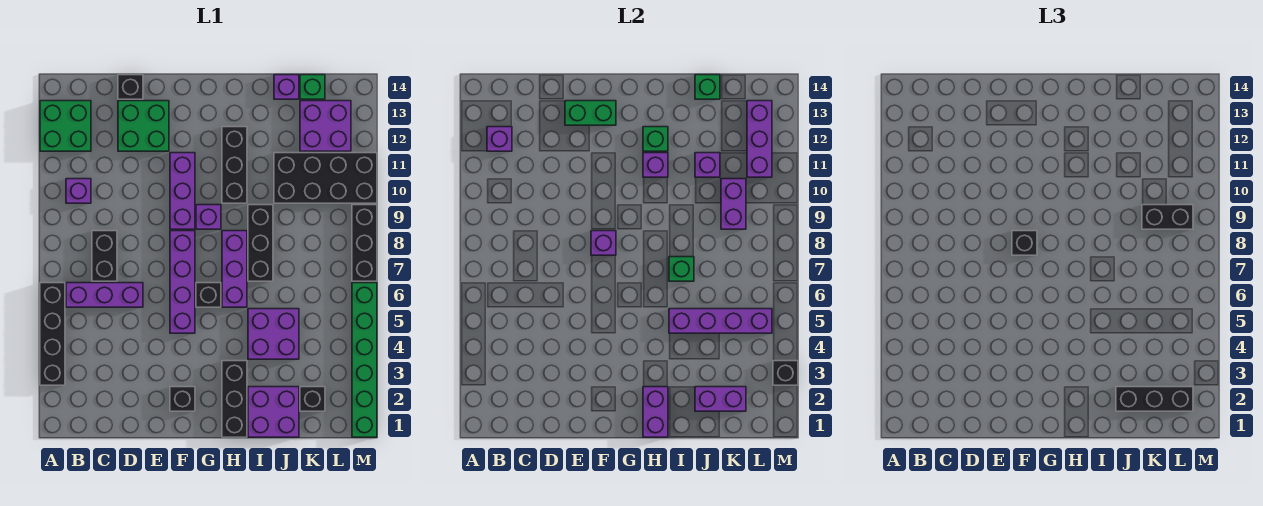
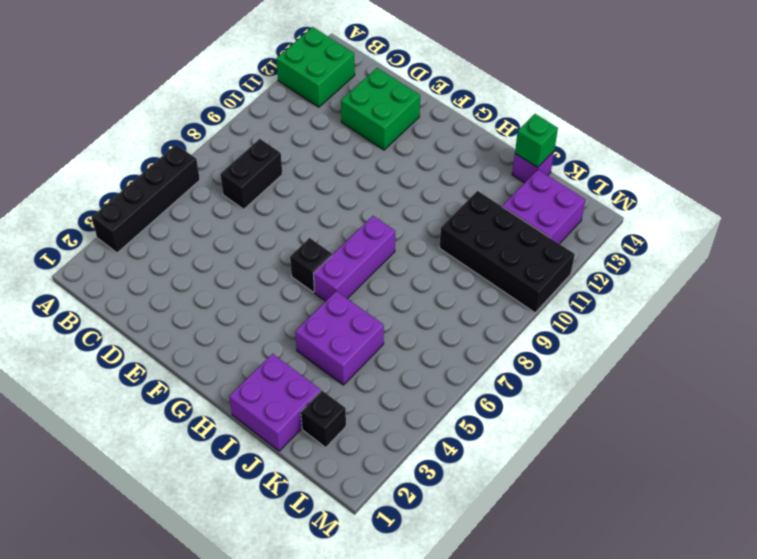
none -> purple 1x3 brick [66,283,143,307]
none -> purple 1x1 brick [66,179,91,203]
none -> black 1x1 brick [118,75,143,99]
none -> black 1x1 brick [170,387,195,411]

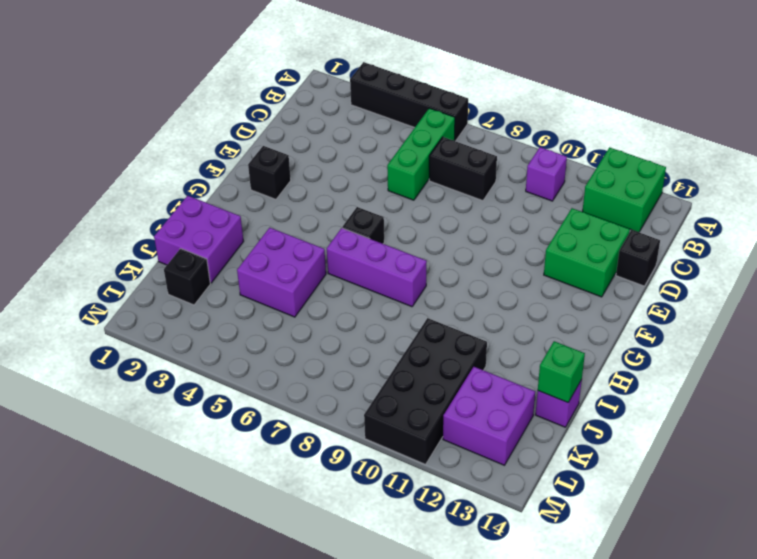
green 1x3 brick [387,108,455,200] -> purple 1x3 brick [66,283,143,307]
none -> purple 1x4 brick [170,231,195,333]
none -> purple 1x3 brick [170,153,195,229]
none -> purple 1x1 brick [196,205,221,229]
none -> black 1x3 brick [222,361,247,437]

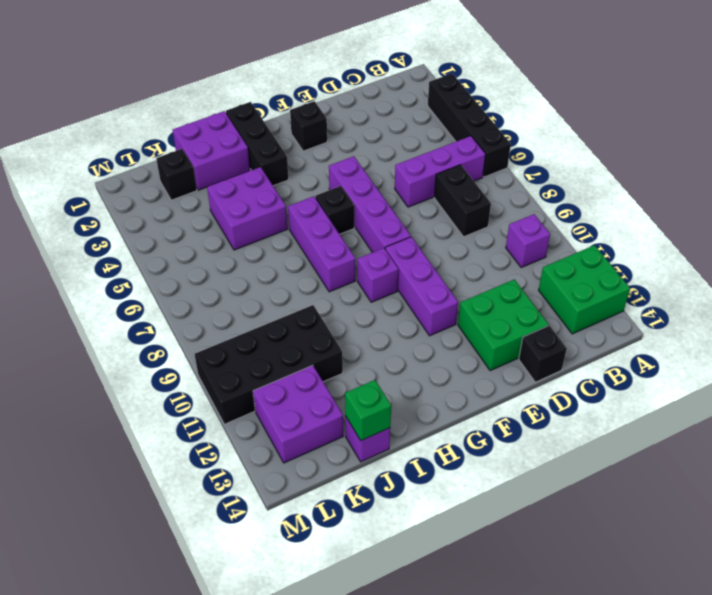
none -> black 1x3 brick [222,127,247,203]
none -> black 1x3 brick [248,205,273,281]
none -> green 1x1 brick [300,75,325,99]
none -> green 1x6 brick [352,283,377,437]

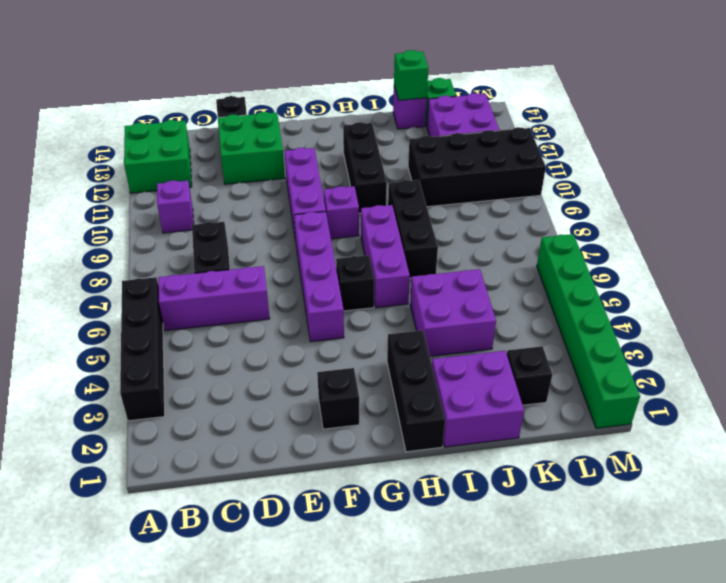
none -> black 1x3 brick [352,205,377,281]
none -> purple 1x1 brick [487,127,512,151]
none -> green 1x2 brick [565,101,616,125]
none -> purple 1x1 brick [591,231,616,255]

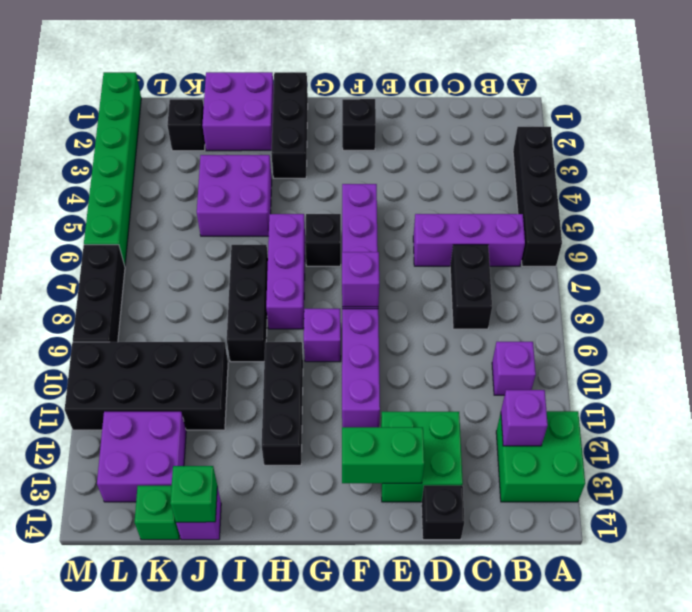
none -> purple 1x2 brick [643,387,668,437]
none -> purple 1x1 brick [643,153,668,177]
none -> green 1x1 brick [643,127,668,151]
none -> purple 1x4 brick [669,309,772,333]

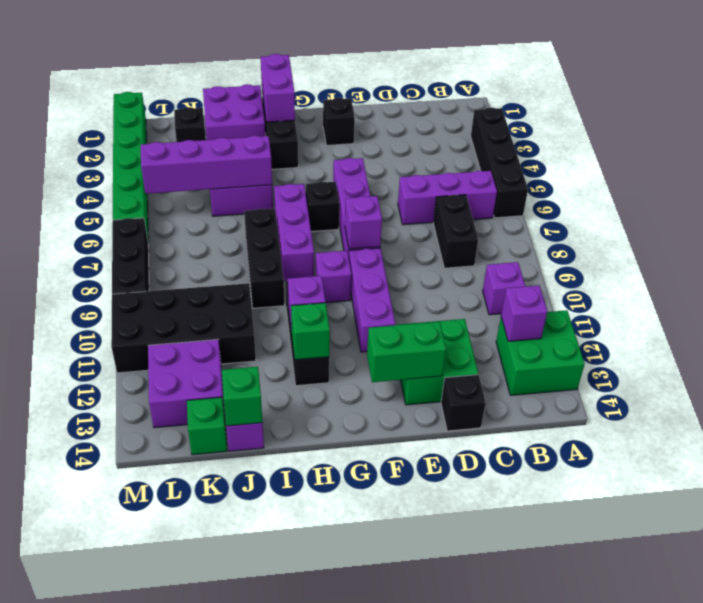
none -> green 1x1 brick [669,257,694,281]
none -> purple 1x2 brick [695,387,746,411]
none -> purple 1x1 brick [695,153,720,177]
none -> purple 1x2 brick [721,179,746,229]

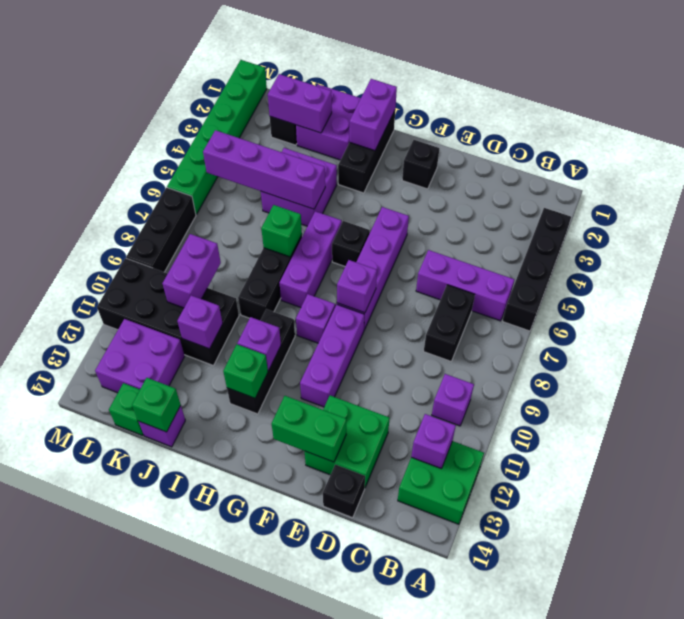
none -> purple 1x3 brick [747,101,772,177]
none -> black 1x1 brick [773,361,798,385]
none -> black 1x1 brick [1012,231,1037,255]
none -> black 1x3 brick [1116,387,1193,411]

